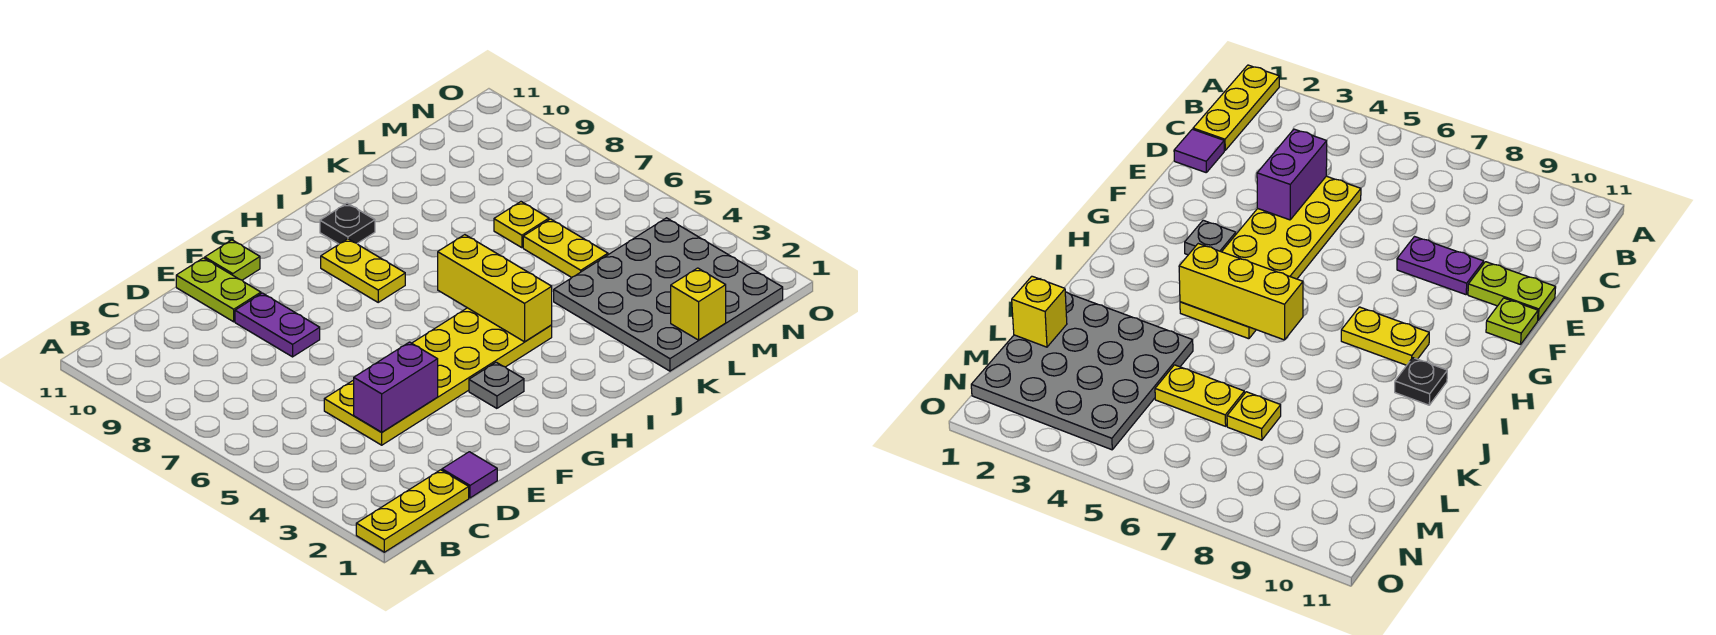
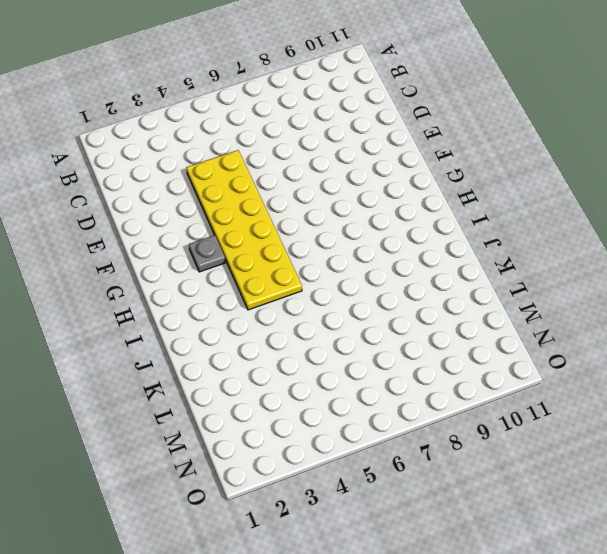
none -> yellow 1x3 plate [356,470,469,552]
none -> purple 1x1 tile [442,452,497,498]
none -> purple 1x2 plate [235,293,320,357]

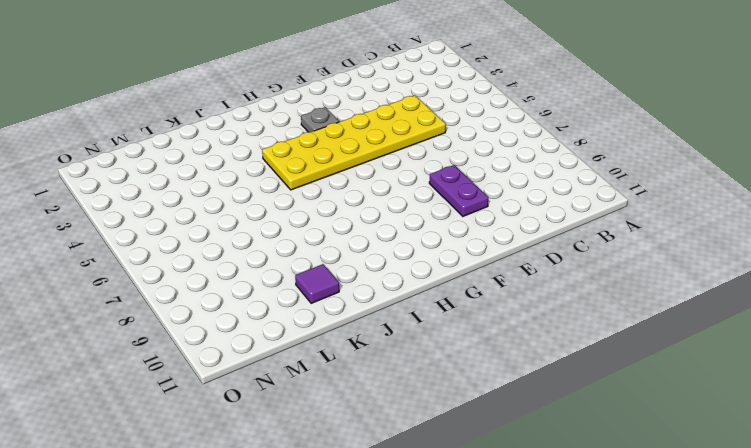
purple 1x1 tile [295,264,339,303] -> purple 1x1 tile moved to [442,452,497,498]
none -> yellow 1x3 plate [356,470,469,552]
none -> lime 1x2 plate [176,258,261,322]
none -> lime 1x1 plate [205,240,260,280]

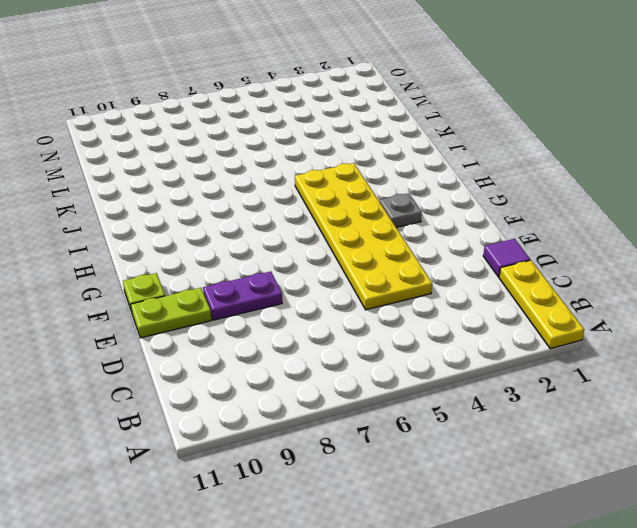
none -> yellow 1x2 plate [321,239,405,302]
none -> black 1x1 plate [320,203,375,244]
none -> grey 4x4 plate [554,218,783,371]

